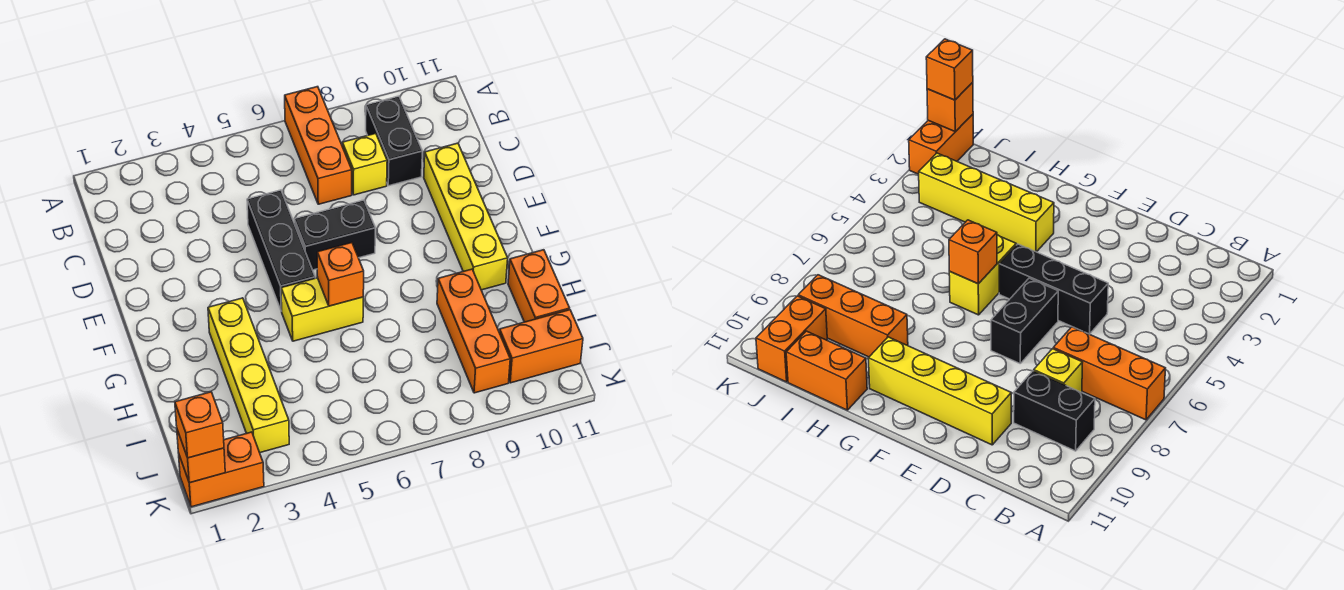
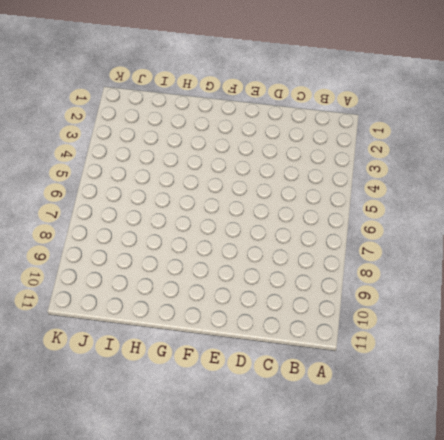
none -> orange 1x3 brick [285,87,352,204]
none -> black 1x2 brick [366,96,422,186]
none -> yellow 1x1 brick [342,133,387,195]

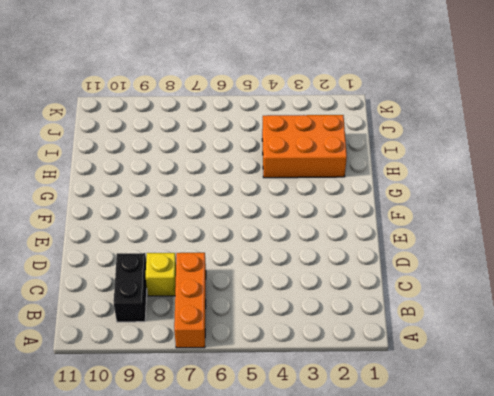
orange 2x3 brick [262,115,347,178] -> yellow 1x4 brick [208,298,289,453]
none -> black 1x3 brick [247,190,315,311]
none -> yellow 1x4 brick [424,143,508,290]
none -> black 1x2 brick [294,200,375,270]

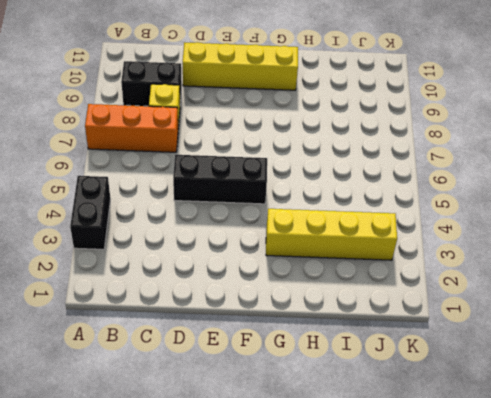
black 1x2 brick [70,176,111,249] -> black 1x2 brick moved to [294,200,375,270]
none -> yellow 1x2 brick [281,278,363,341]
none -> orange 1x3 brick [437,269,510,393]
none -> orange 1x2 brick [508,250,570,322]

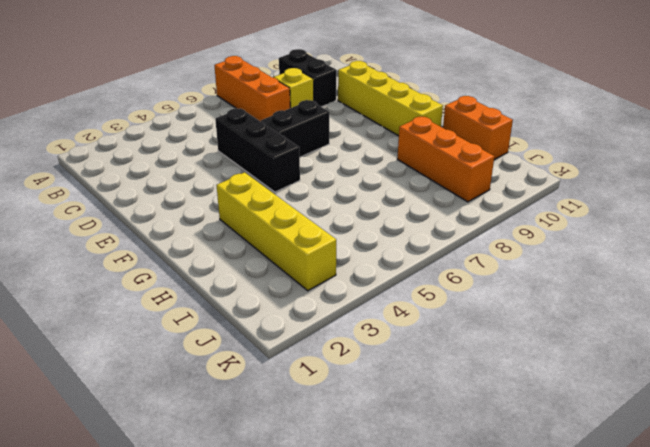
none -> yellow 1x2 brick [281,278,363,341]
none -> orange 1x2 brick [499,310,583,383]
none -> orange 1x2 brick [179,432,264,507]

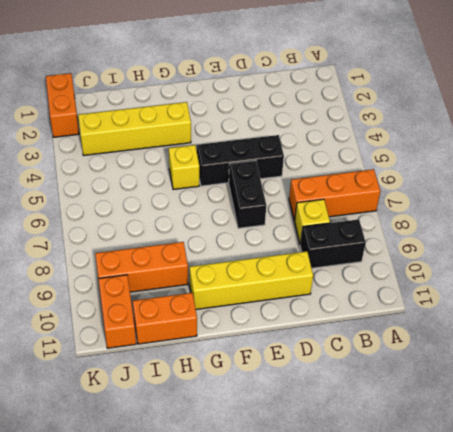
yellow 1x1 brick [169,145,199,189] -> yellow 1x2 brick [281,278,363,341]
none -> orange 1x1 brick [317,243,364,306]
none -> orange 1x1 brick [177,430,225,483]
none -> orange 1x1 brick [175,392,224,458]

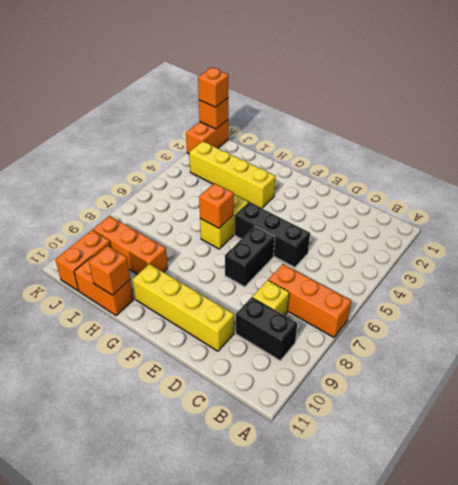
orange 1x1 brick [89,246,130,295] -> none

